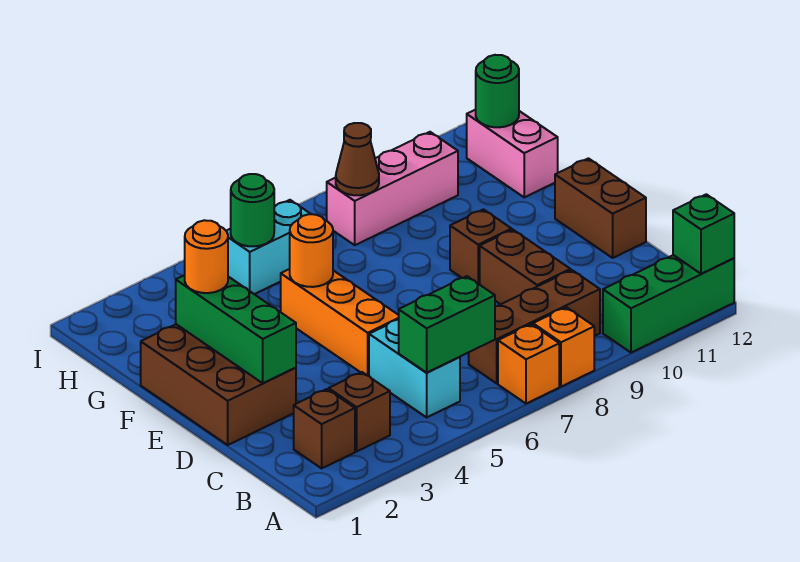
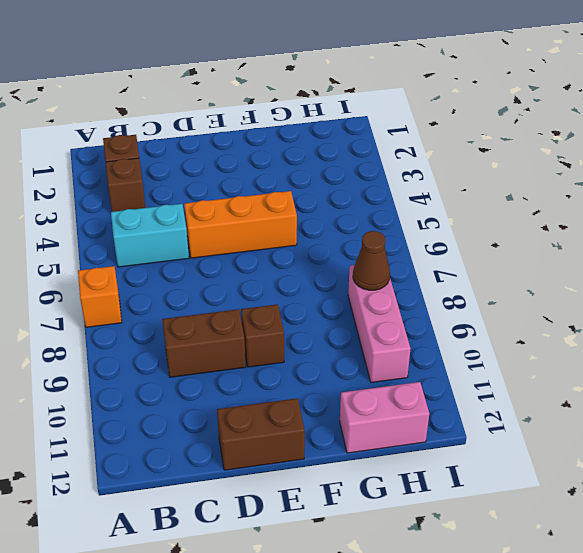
none -> orange 1x1 brick [533,307,594,387]
none -> green 1x3 brick [603,255,734,353]
none -> brown 1x3 brick [469,270,600,383]

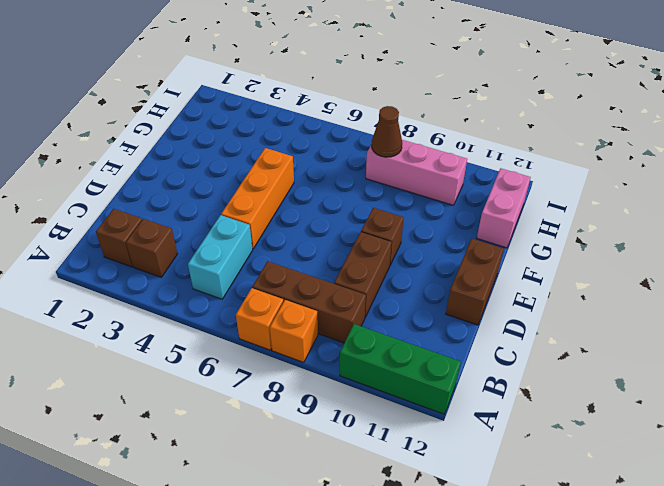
none -> brown 2x3 brick [141,324,296,445]
none -> cyan 1x2 brick [227,200,310,294]
none -> green 1x1 brick [673,194,734,274]

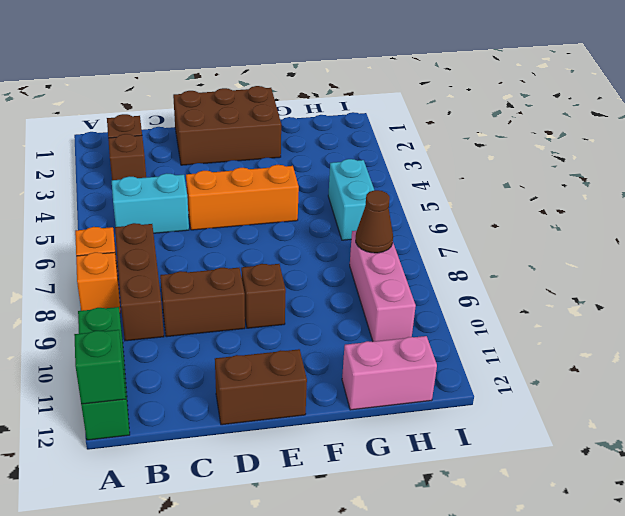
none -> green 1x2 brick [399,276,495,373]
none -> green 1x3 brick [176,275,296,383]
none -> orange 1x1 round brick [290,214,333,287]

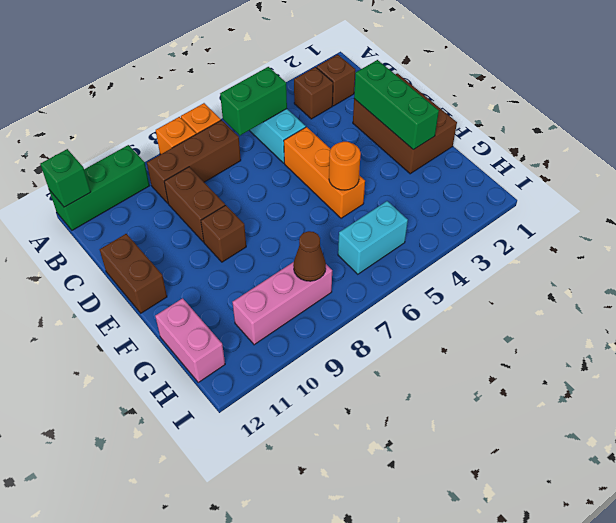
none -> green 1x1 round brick [231,174,274,246]
none -> green 1x1 round brick [476,55,519,127]
none -> orange 1x1 round brick [185,220,228,293]

